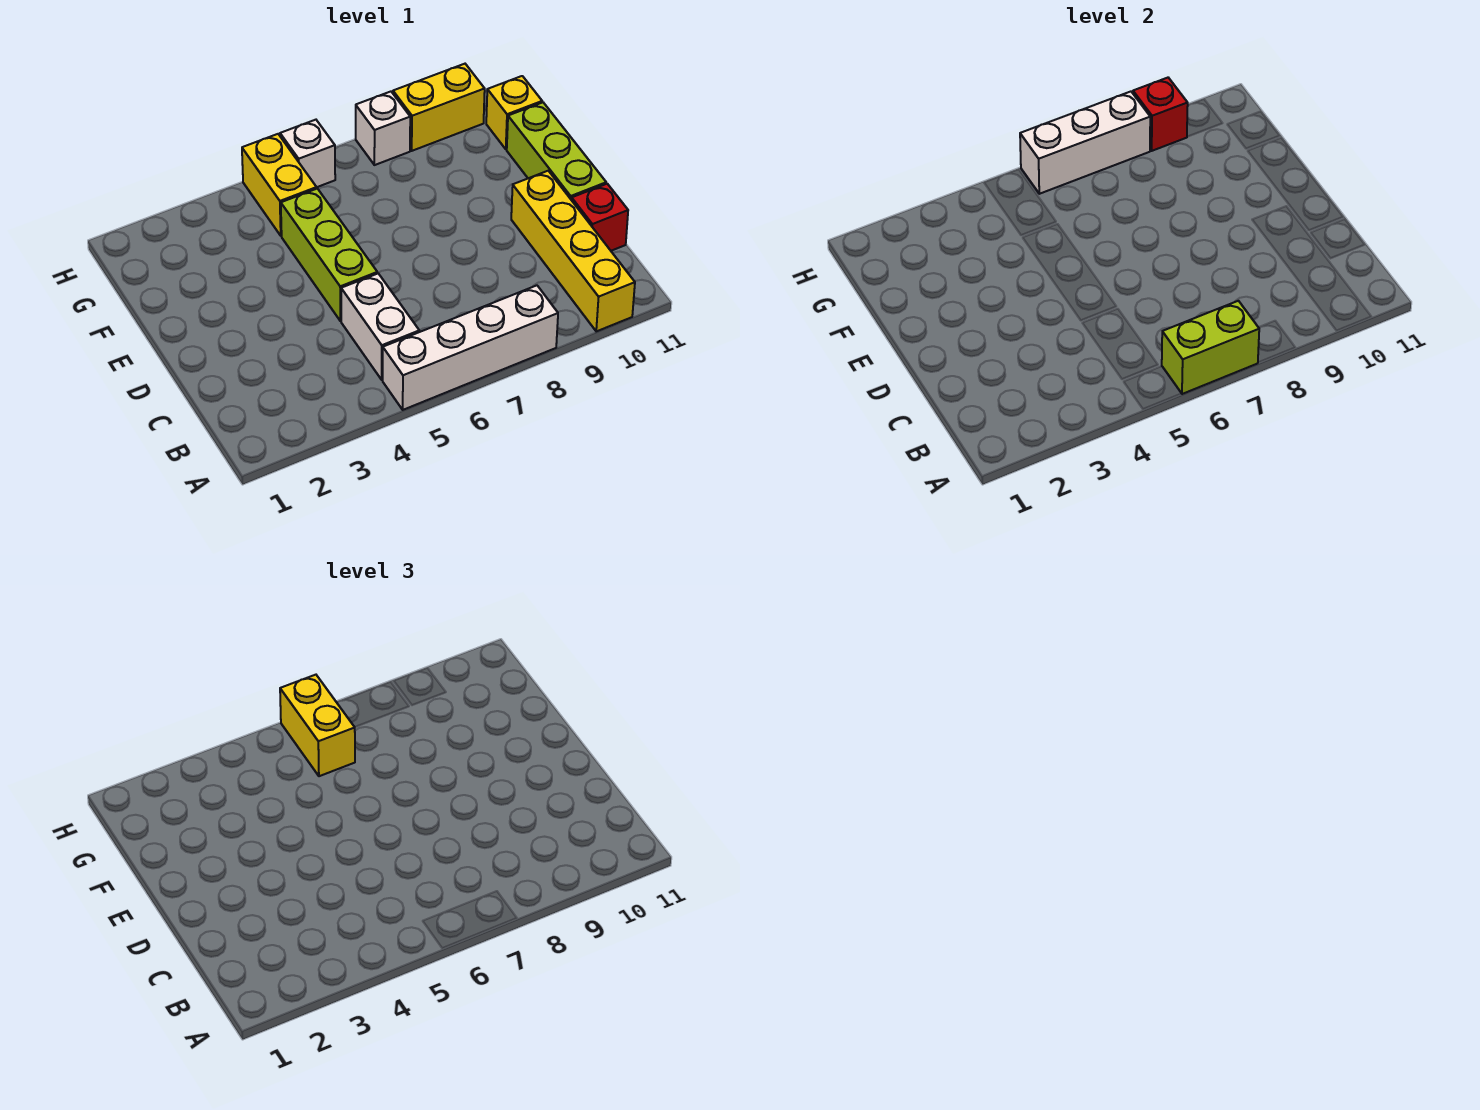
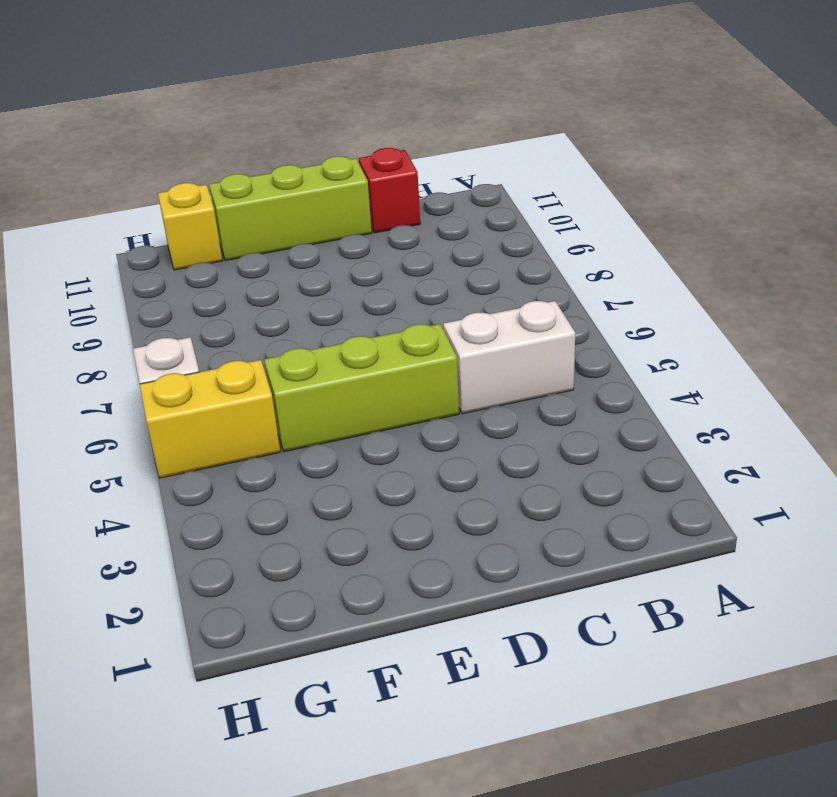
none -> white 1x4 brick [383,285,558,410]
none -> yellow 1x4 brick [511,171,635,331]
none -> white 1x1 brick [356,92,410,165]

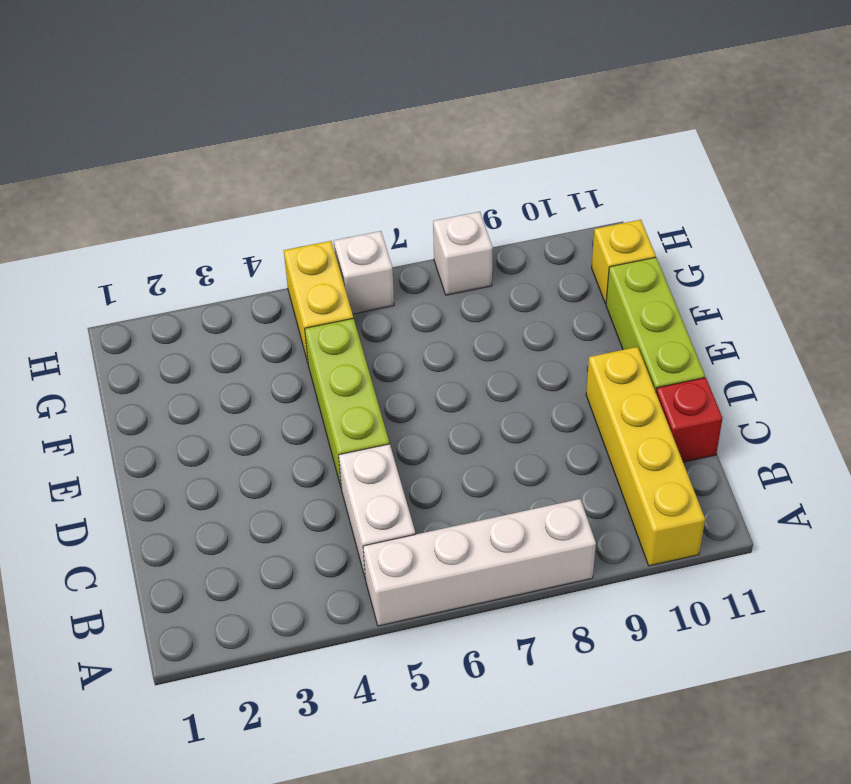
none -> yellow 1x2 brick [393,64,485,151]
none -> lime 1x2 brick [1162,301,1259,394]
none -> white 1x3 brick [1020,92,1150,194]

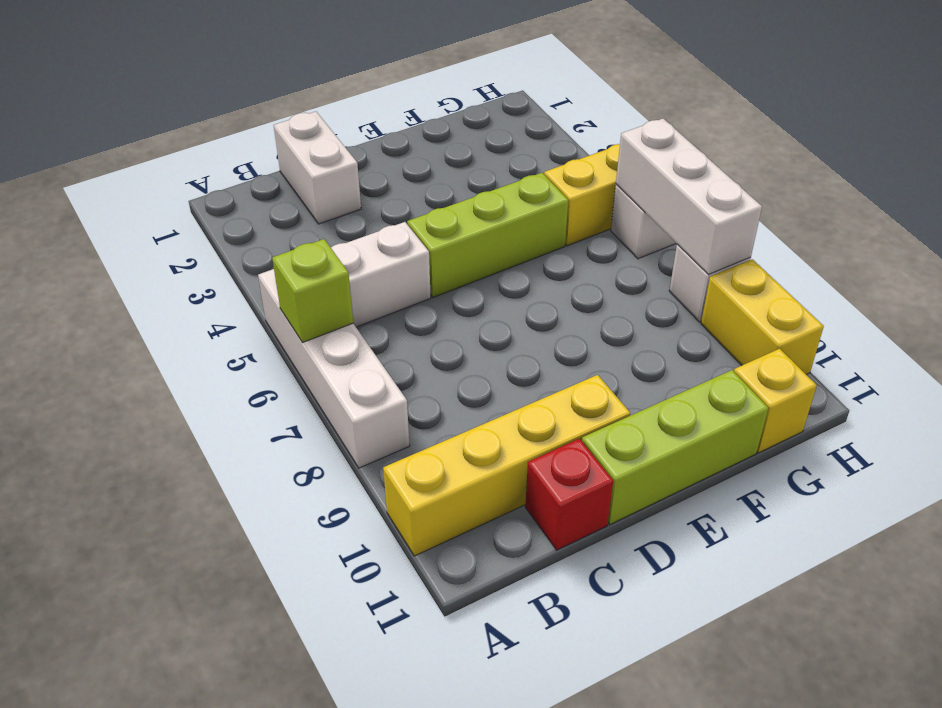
lime 1x1 brick [272,239,353,343] -> lime 1x2 brick [1162,301,1259,394]
white 1x2 brick [274,112,361,224] -> none
none -> red 1x1 brick [1133,78,1188,151]
none -> yellow 1x2 brick [280,675,355,776]

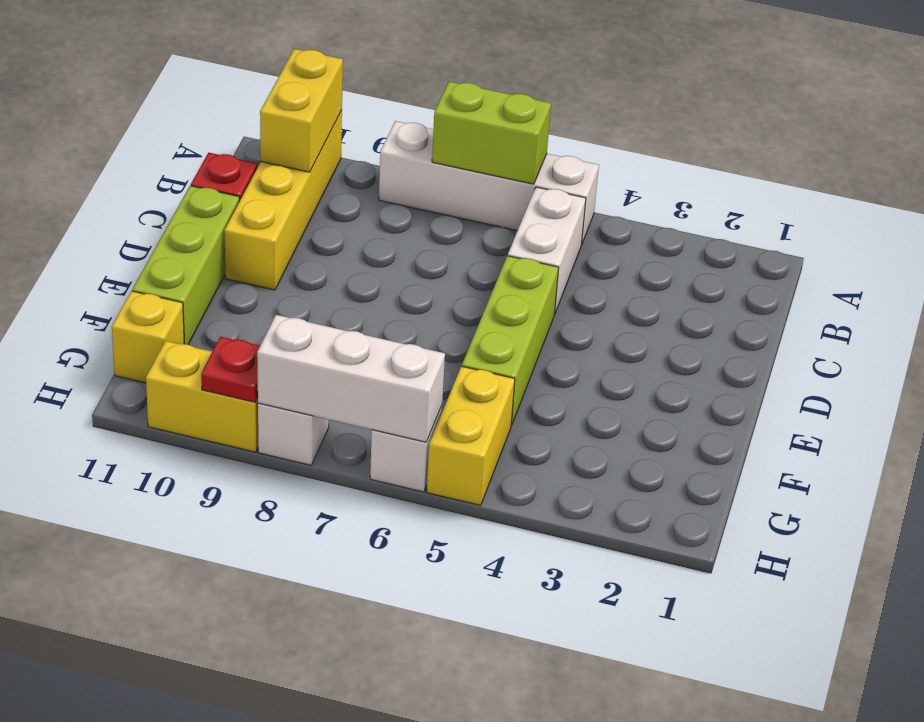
yellow 1x2 brick [260,49,343,172] -> yellow 1x2 brick moved to [280,675,355,776]
red 1x1 plate [201,337,260,402] -> red 1x1 brick [1133,78,1188,151]

